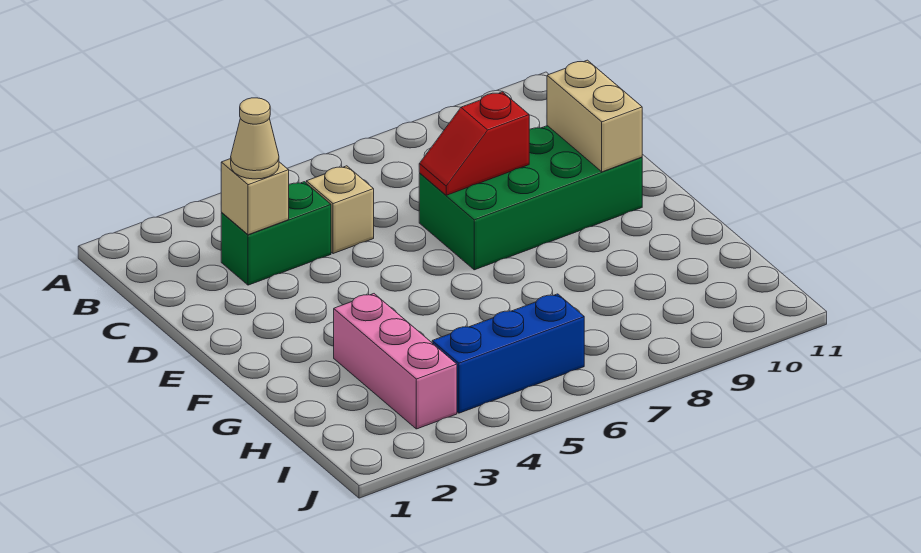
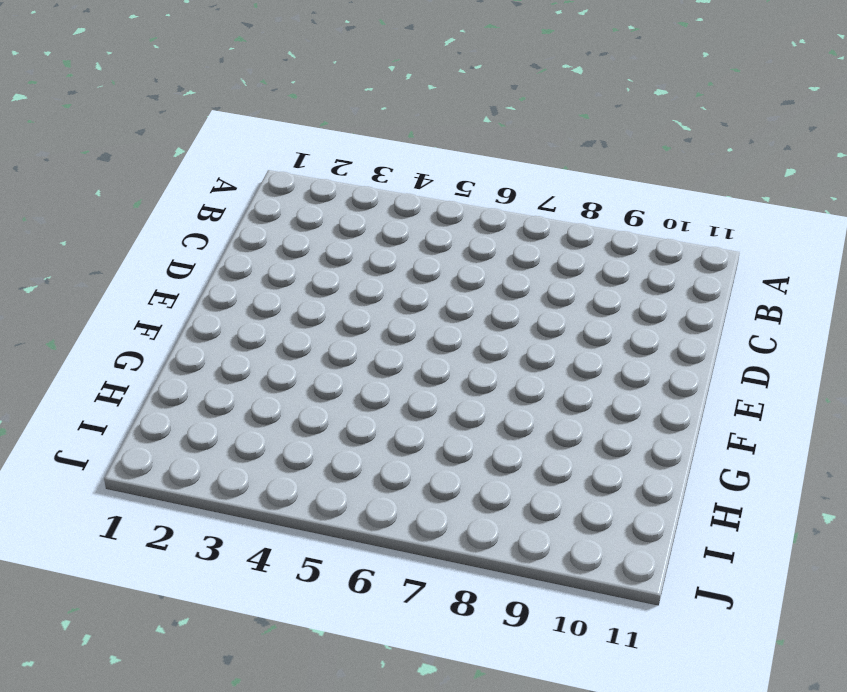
none -> green 1x2 brick [221,182,331,285]
none -> tan 1x1 brick [306,166,374,254]

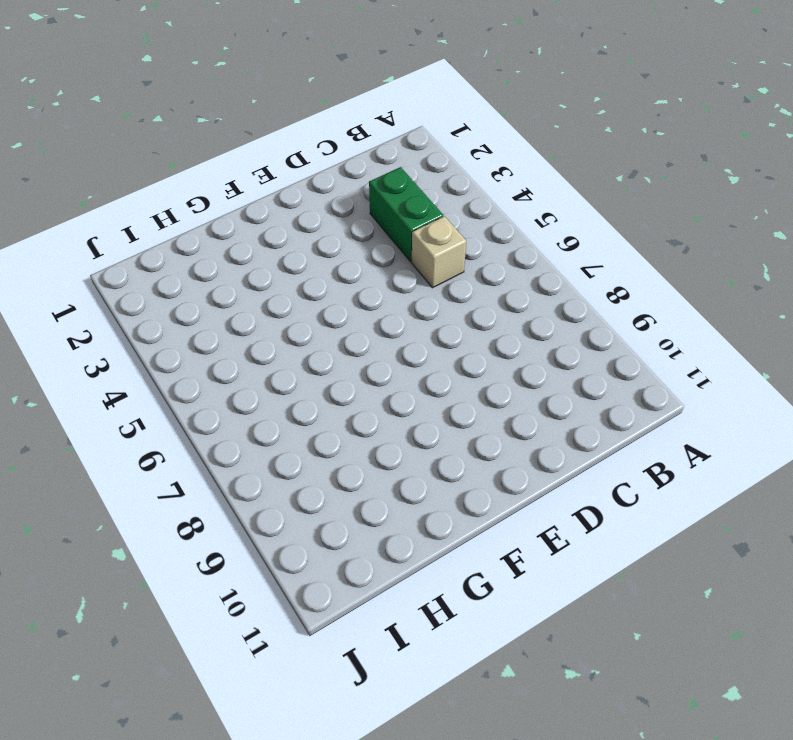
none -> green 2x4 brick [419,126,642,270]
none -> pink 1x3 brick [334,294,457,429]

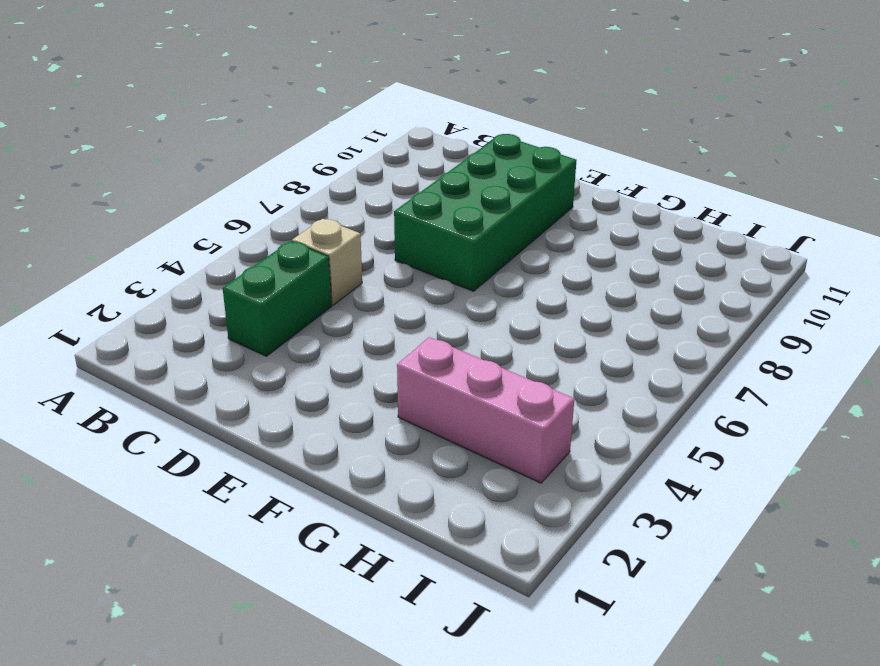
none -> blue 1x3 brick [432,294,584,413]
none -> tan 1x1 brick [221,159,289,235]

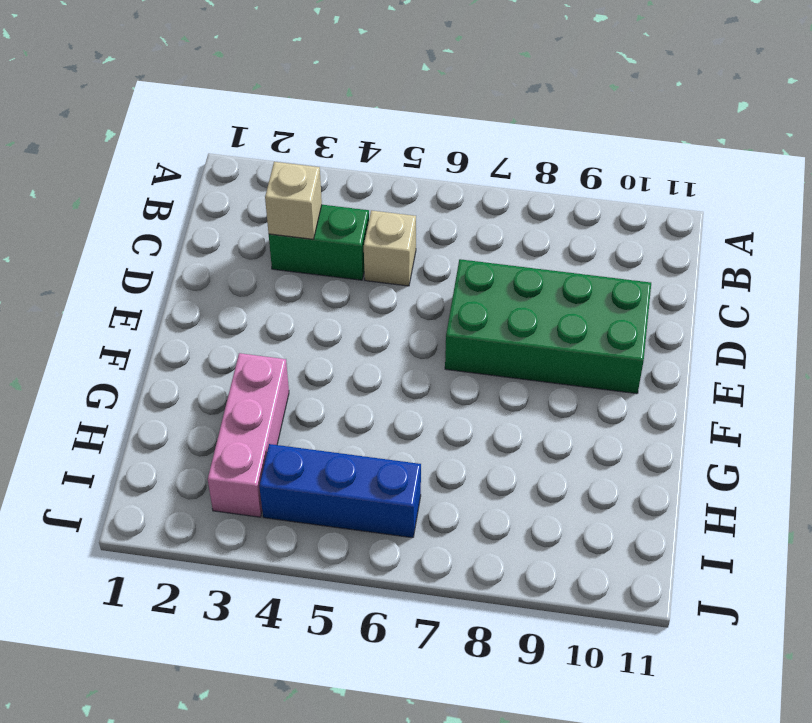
none -> red 1x2 slope [419,92,529,195]
none -> tan 1x2 brick [547,60,642,172]

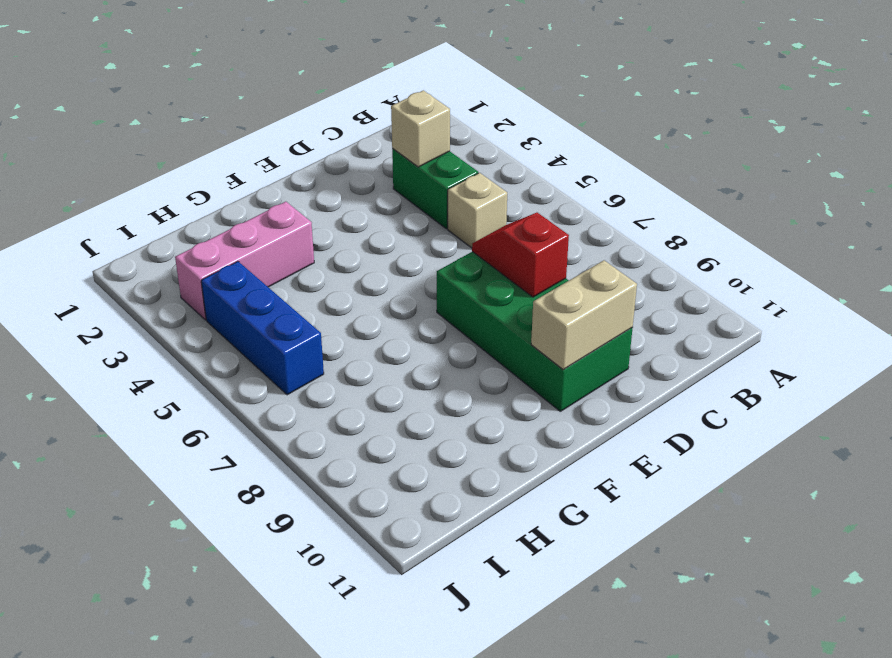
none -> tan 1x1 cone [231,98,279,179]

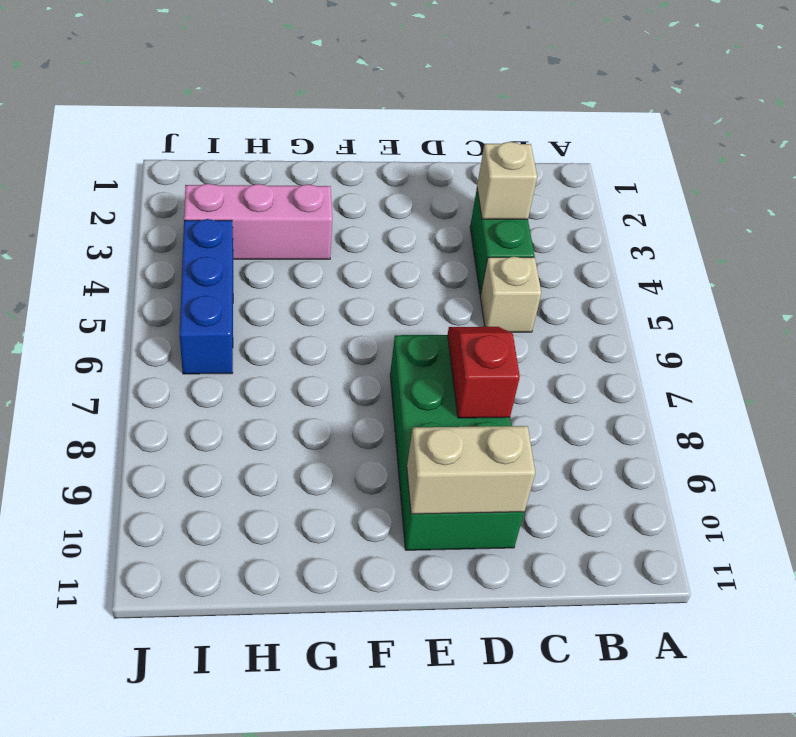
none -> tan 1x1 cone [231,98,279,179]

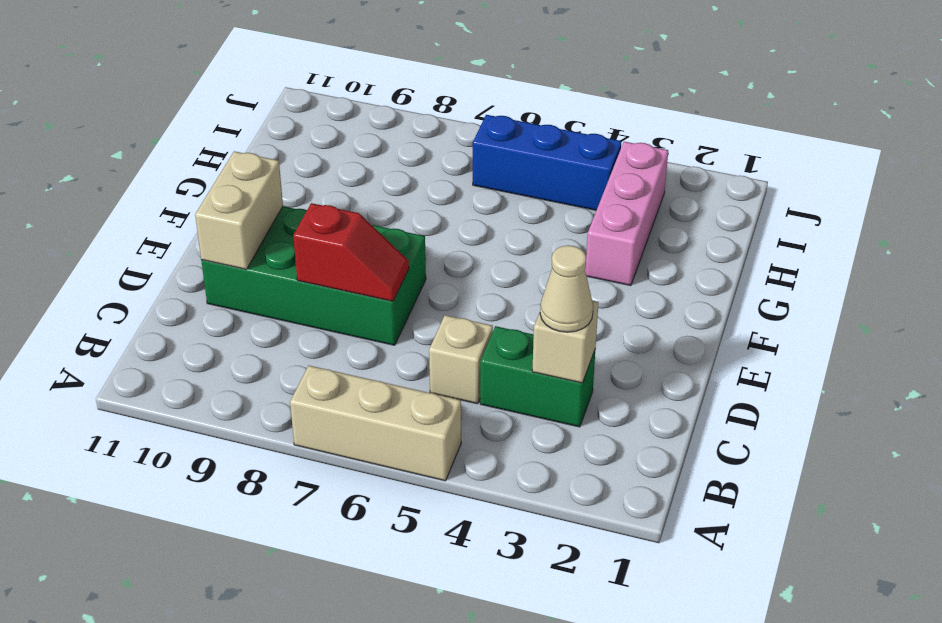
tan 1x3 brick [290,366,461,481] -> none

